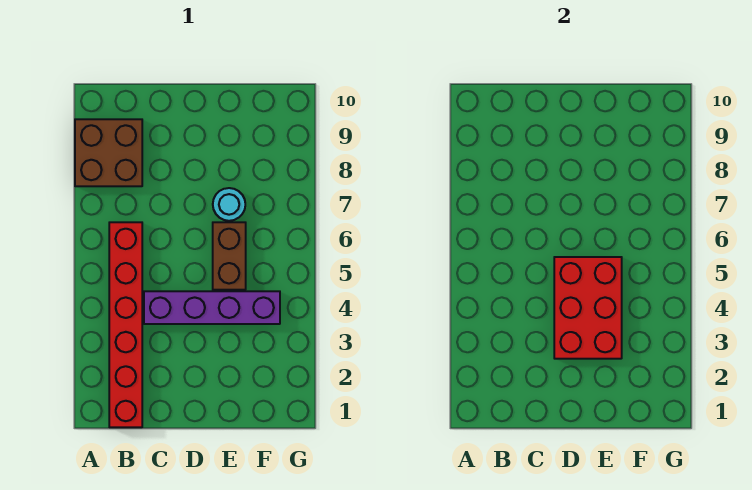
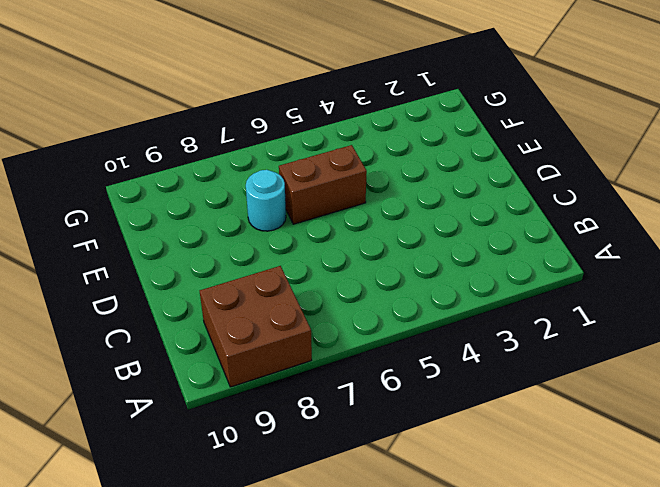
none -> red 1x6 brick [109,222,142,427]
none -> purple 1x4 brick [144,291,280,324]

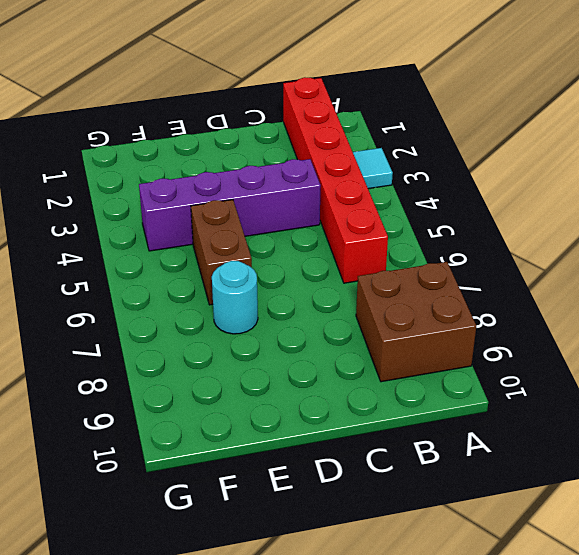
cyan 1x1 tile [353,148,393,189] -> none
none -> red 2x3 brick [554,257,622,359]

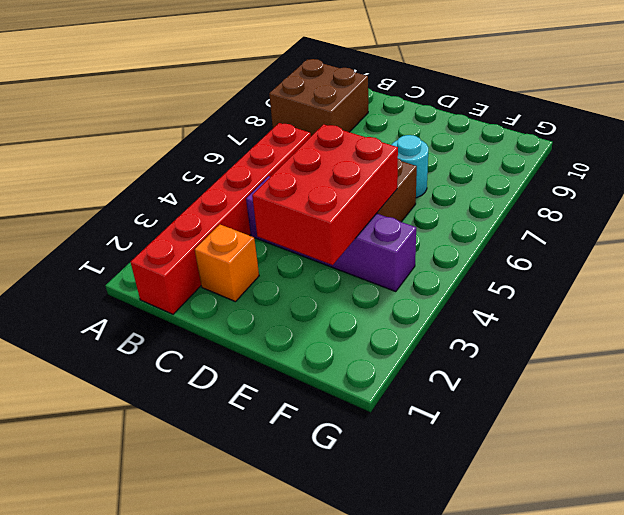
orange 1x1 brick [195,225,259,302] -> none

